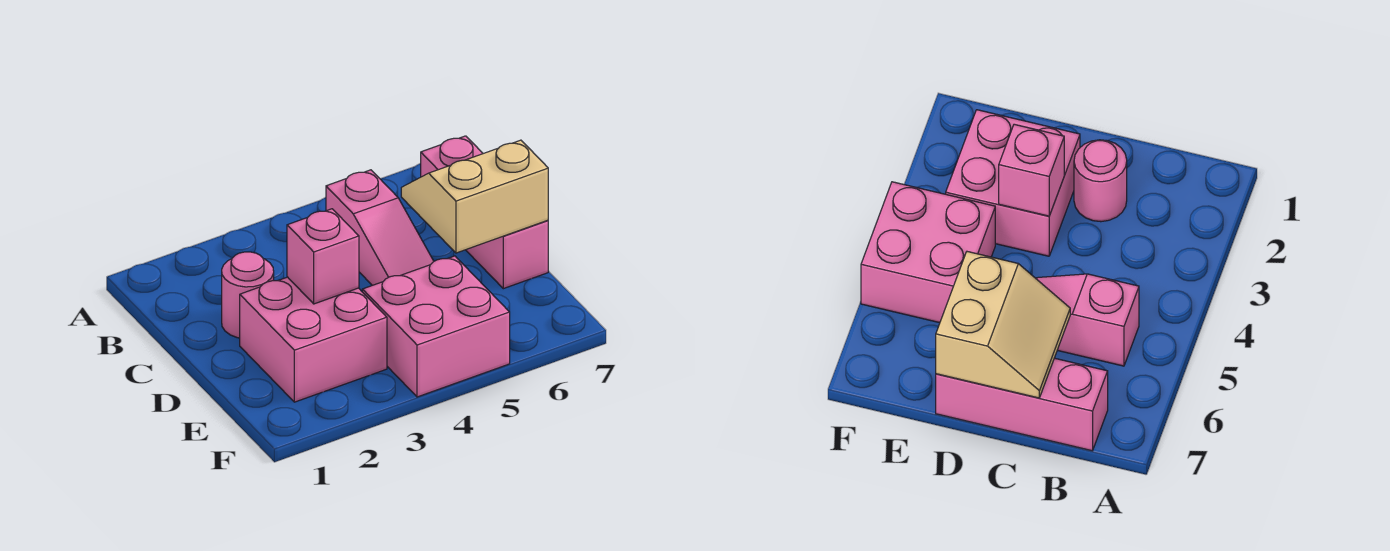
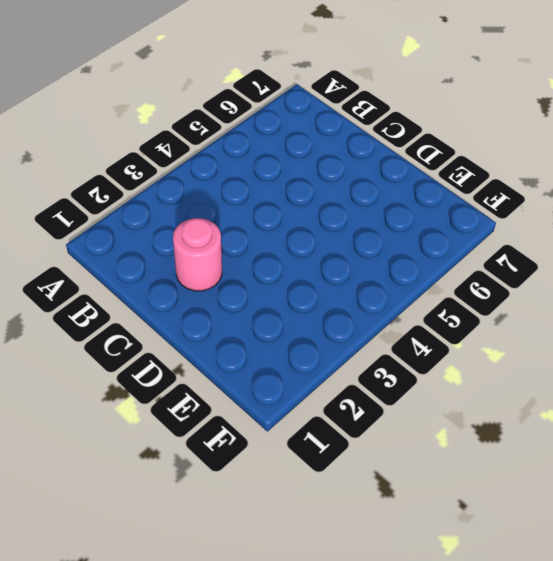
none -> pink 1x3 slope [326,170,434,285]
none -> pink 1x3 brick [421,136,548,289]

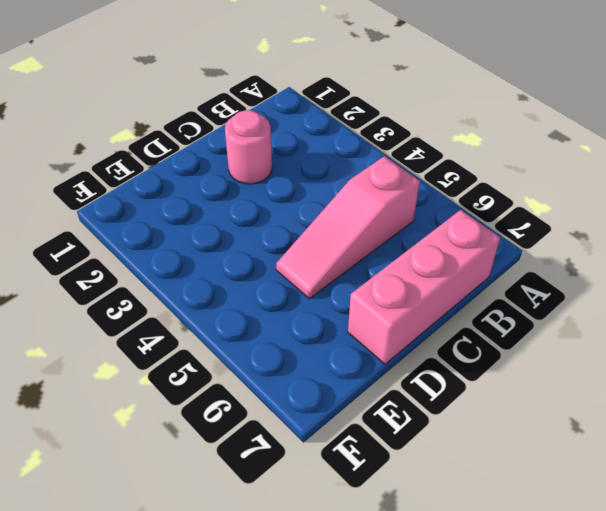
none -> pink 2x2 brick [240,277,387,402]
none -> pink 2x2 brick [362,256,510,397]

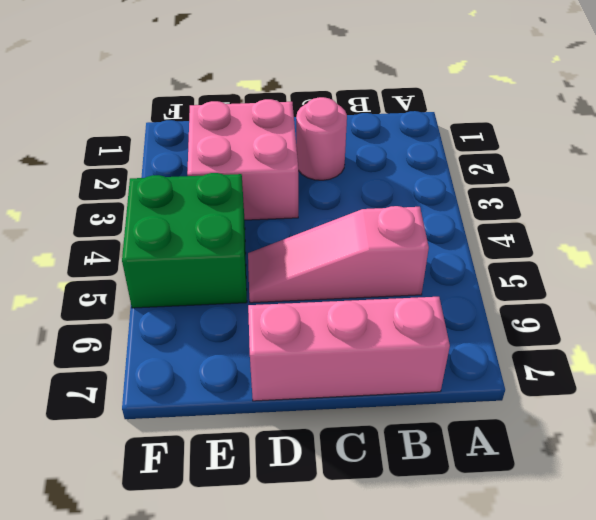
green 2x2 brick [122,173,247,308] -> pink 2x2 brick [362,256,510,397]
none -> tan 2x2 slope [401,140,548,253]
none -> pink 1x1 brick [287,209,359,304]

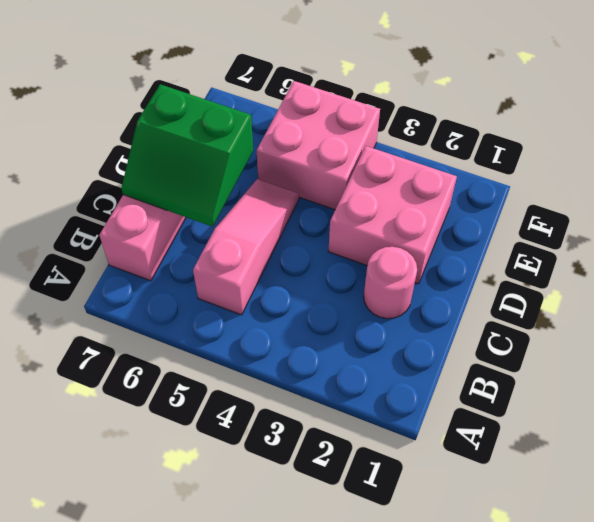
green 2x2 slope [121,84,253,227] -> tan 2x2 slope [401,140,548,253]
none -> pink 1x1 brick [287,209,359,304]

